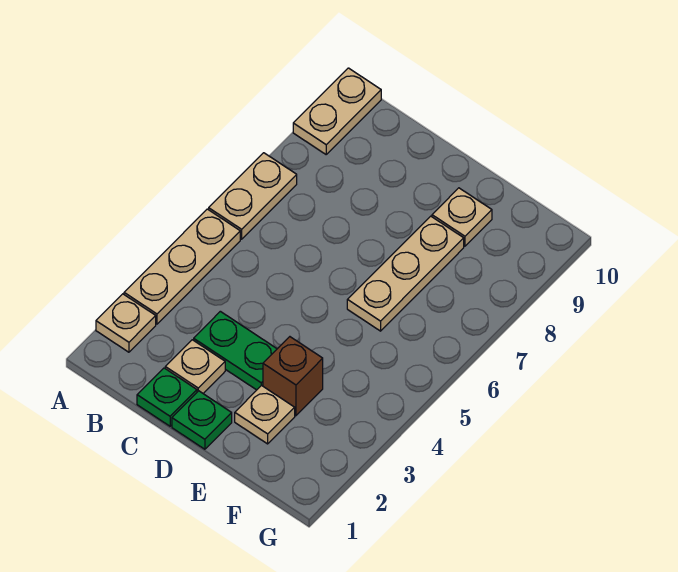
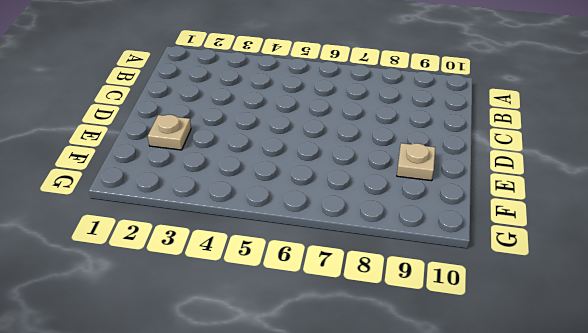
none -> tan 1x1 plate [96,294,156,352]
none -> tan 1x3 plate [124,209,240,324]
none -> tan 1x2 plate [209,153,297,239]

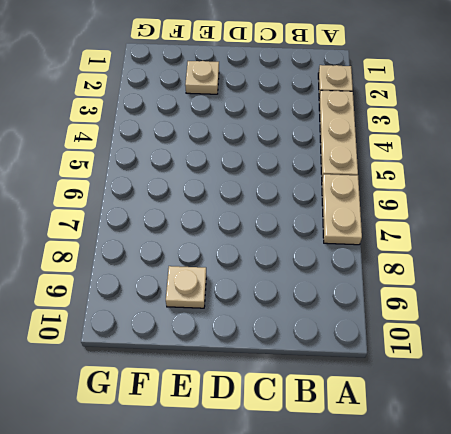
none -> tan 1x2 plate [293,68,381,154]
none -> green 1x1 plate [137,368,197,426]
none -> tan 1x1 plate [165,340,225,393]

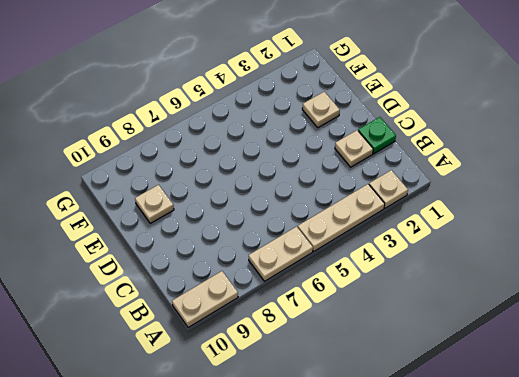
none -> green 1x2 plate [194,311,277,390]
none -> green 1x1 plate [172,391,232,449]
none -> brown 1x1 brick [263,337,323,416]

